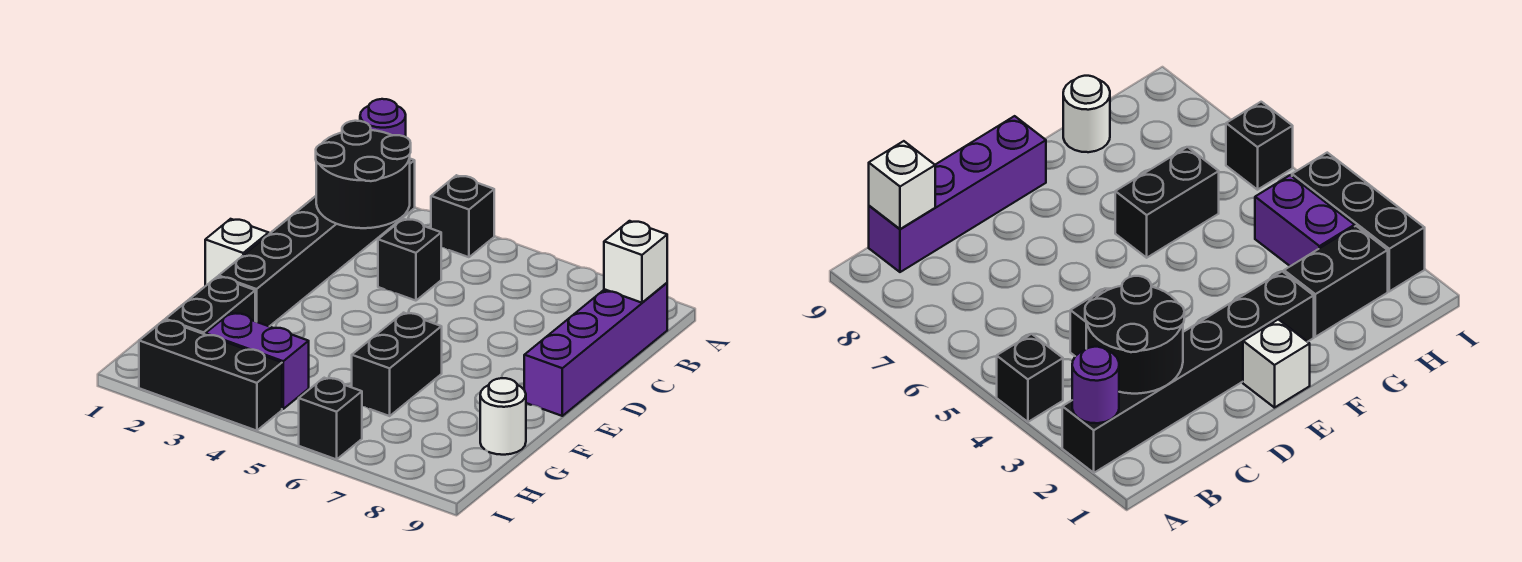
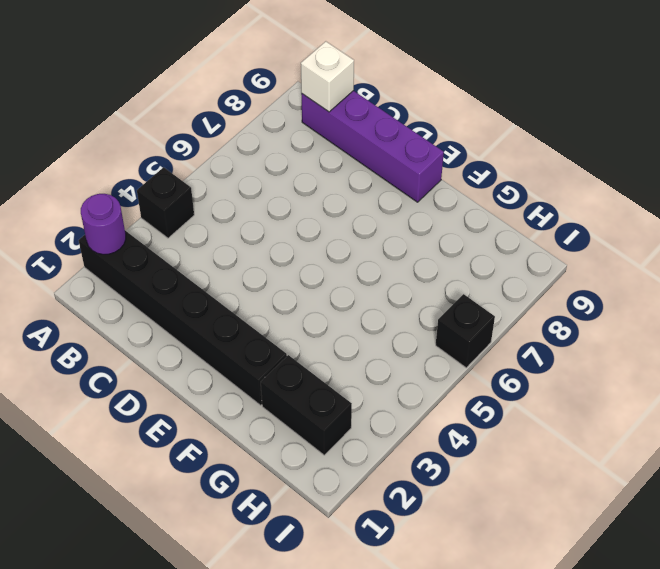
none -> black 1x1 brick [378,219,441,301]
none -> white 1x1 brick [205,219,269,286]
none -> black 1x2 brick [352,313,442,416]

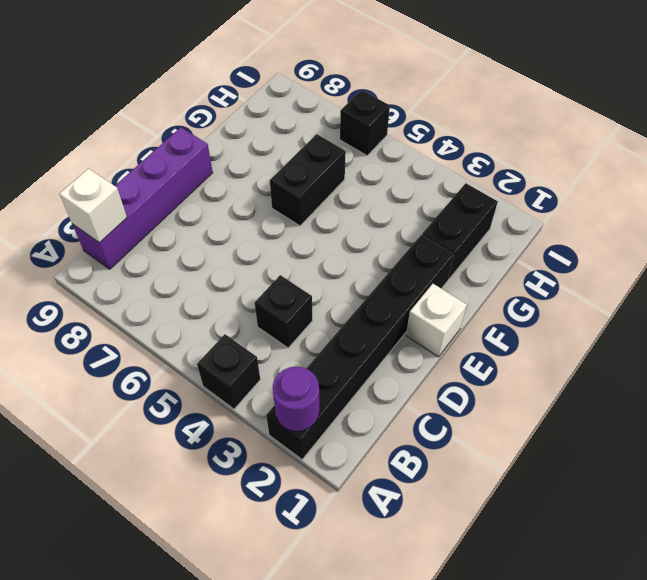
none -> white 1x1 round brick [480,378,526,455]
none -> purple 1x2 brick [206,313,309,409]
none -> black 1x3 brick [139,320,282,431]

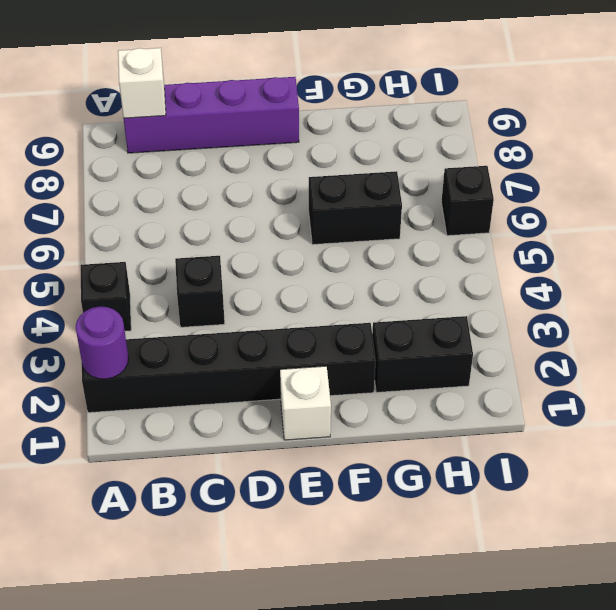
none -> white 1x1 round brick [480,378,526,455]
none -> purple 1x2 brick [206,313,309,409]
none -> black 1x3 brick [139,320,282,431]

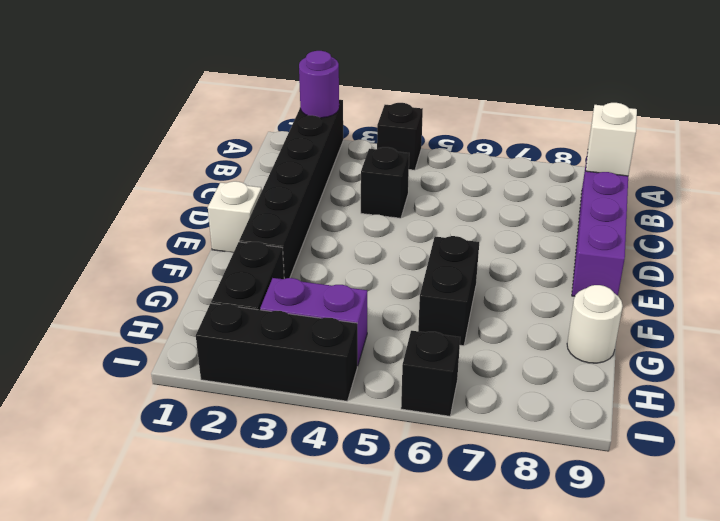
none -> black 2x2 round brick [316,121,411,228]

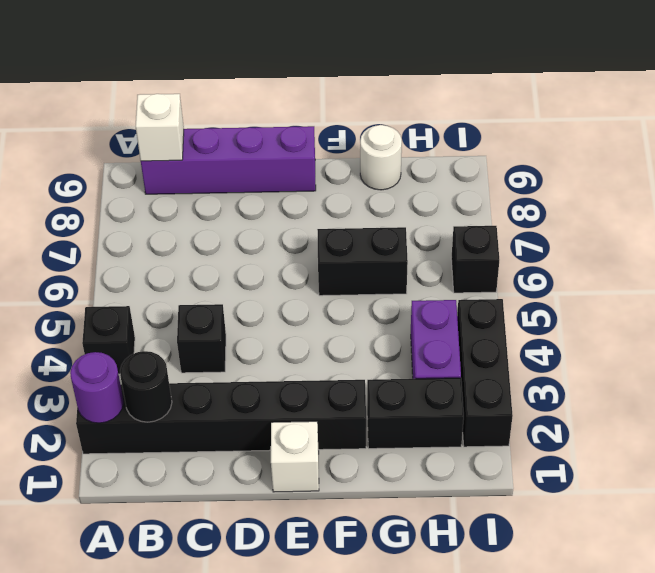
black 1x1 round brick [120,351,172,422] -> black 2x2 round brick [316,121,411,228]

